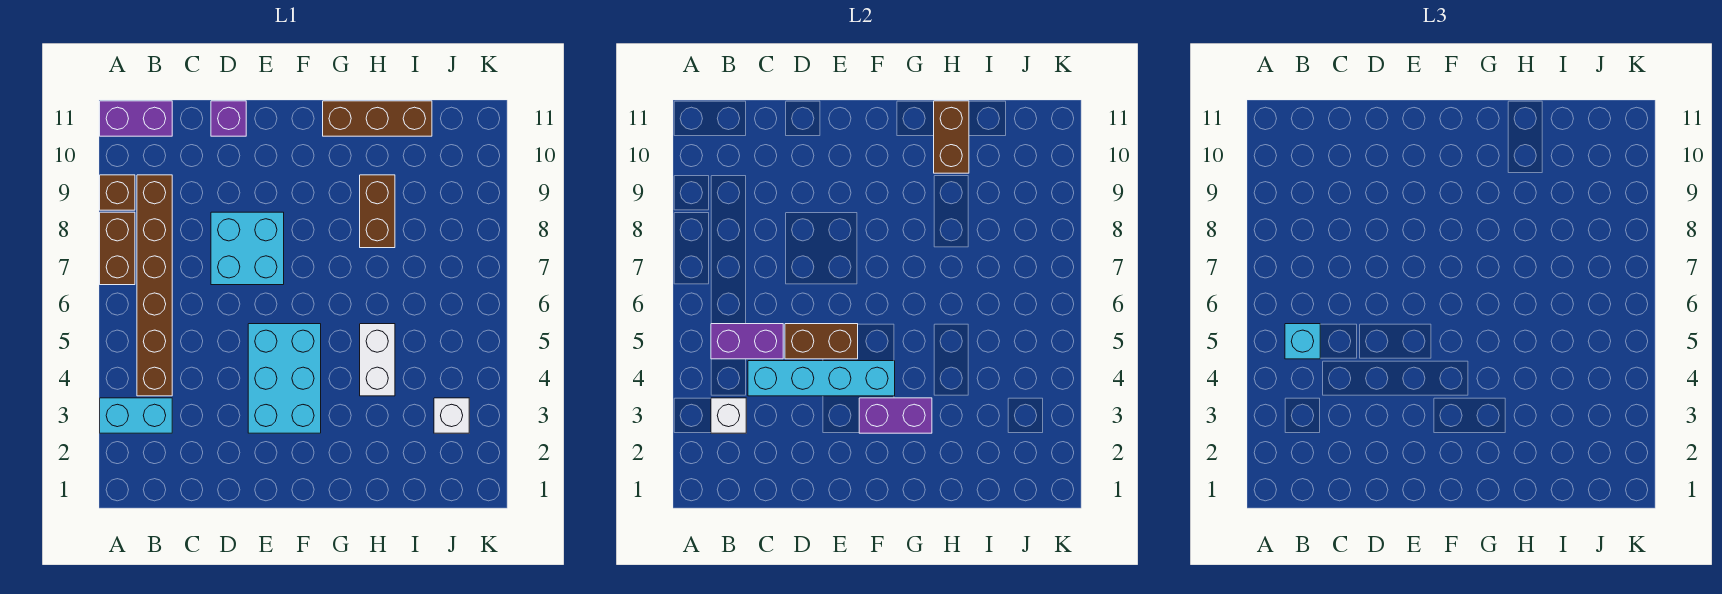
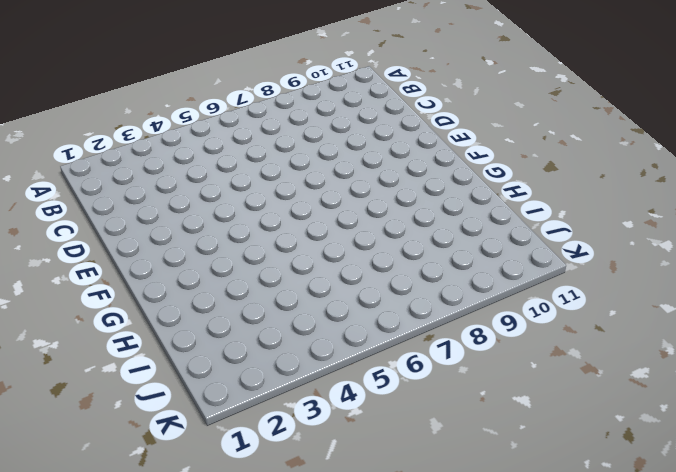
none -> cyan 1x2 brick [100,398,172,433]
none -> brown 1x2 brick [100,212,135,285]
none -> brown 1x1 brick [100,175,135,210]

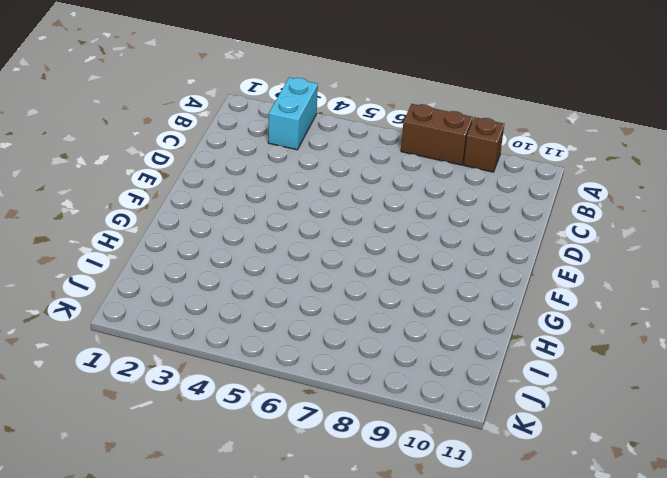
none -> purple 1x2 brick [100,101,172,136]
none -> brown 1x6 brick [137,175,172,396]
none -> cyan 2x2 brick [211,212,284,285]

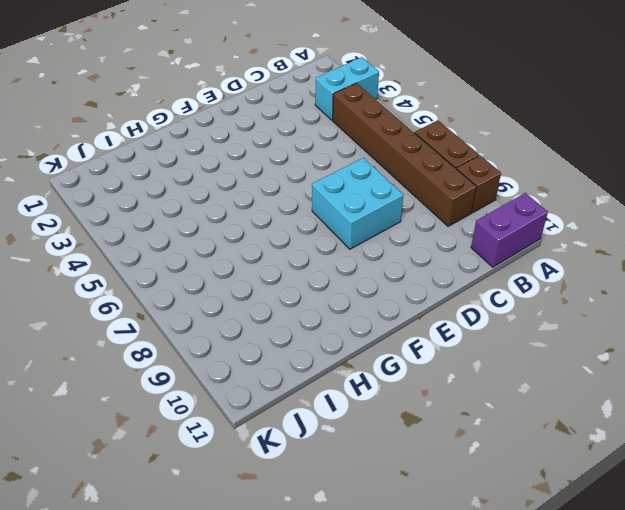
none -> purple 1x1 brick [211,101,246,136]
none -> cyan 2x3 brick [248,324,321,433]
none -> brown 1x3 brick [323,101,432,136]

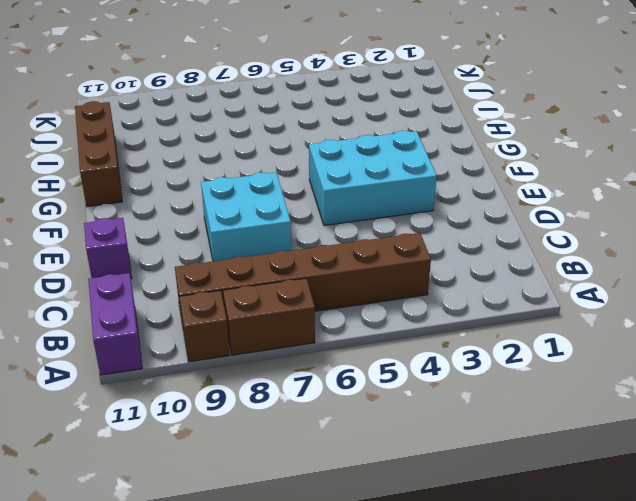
none -> cyan 1x2 brick [100,398,172,433]
none -> white 1x2 brick [360,324,395,396]
none -> brown 1x2 brick [360,175,395,248]

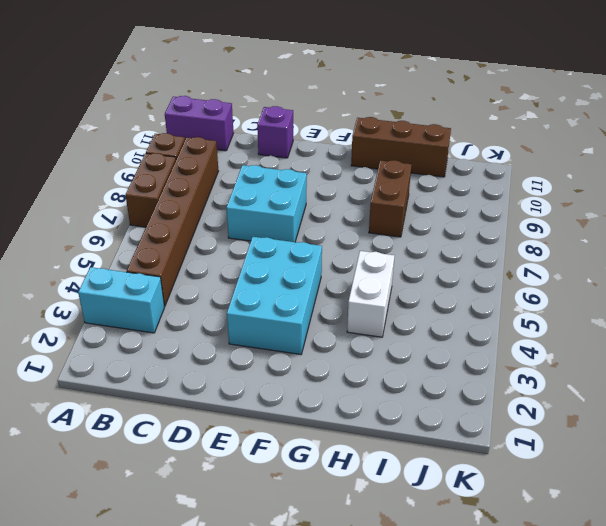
none -> white 1x1 brick [434,398,469,433]
none -> white 1x1 brick [711,398,746,433]
none -> purple 1x2 brick [711,324,783,359]

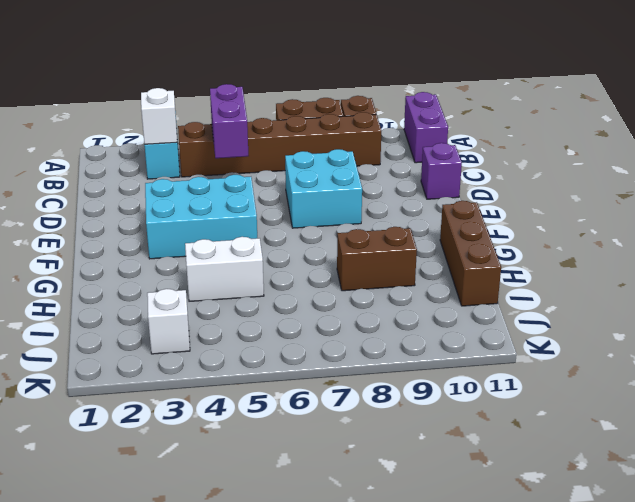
none -> cyan 1x4 brick [748,361,895,396]
none -> brown 1x2 brick [785,324,858,359]
none -> purple 1x2 brick [859,398,932,433]

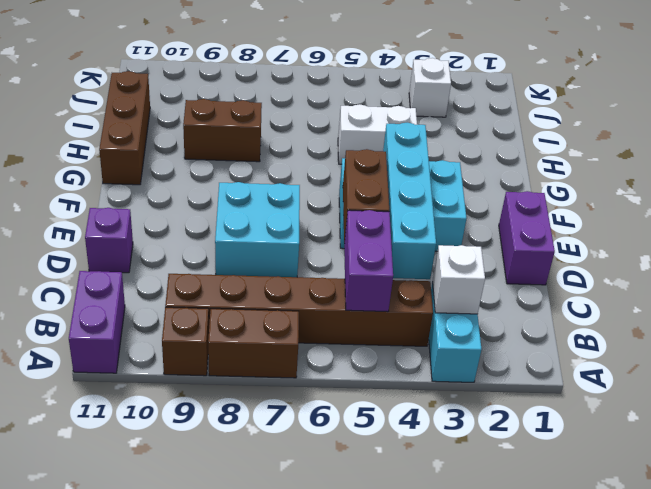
purple 1x2 brick [499,191,555,285] -> purple 1x2 brick moved to [859,398,932,433]
none -> brown 1x2 brick [934,101,969,173]
none -> cyan 1x1 brick [1285,324,1320,359]

